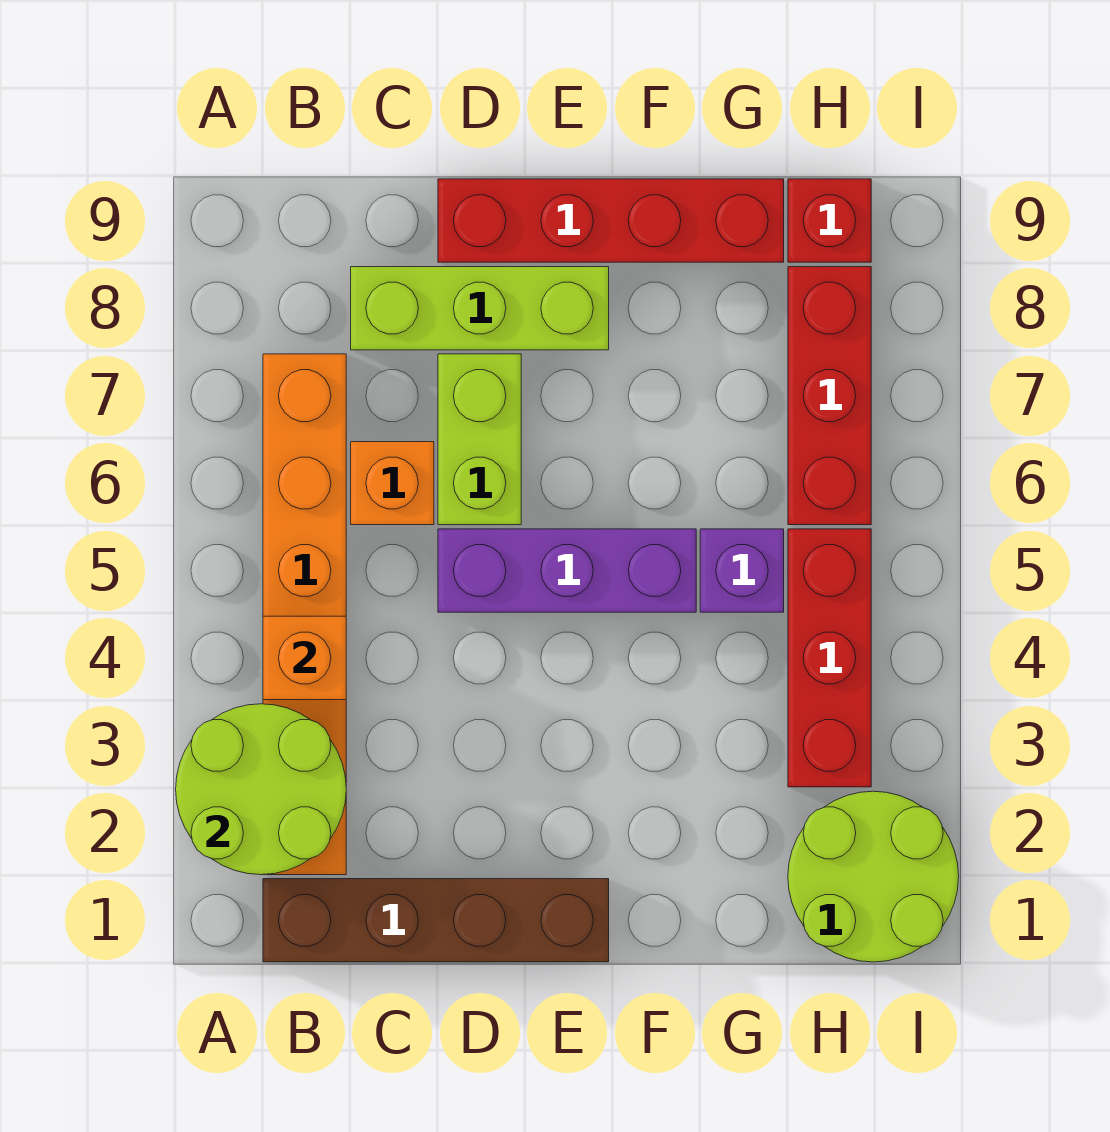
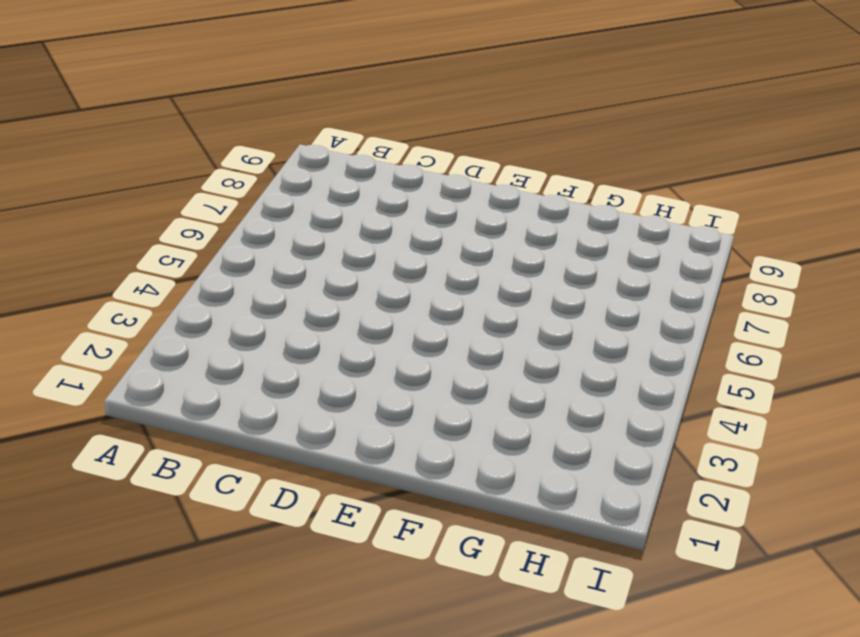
none -> brown 1x4 brick [263,879,609,962]
none -> orange 1x6 brick [263,354,346,875]
none -> orange 1x1 brick [351,442,434,525]

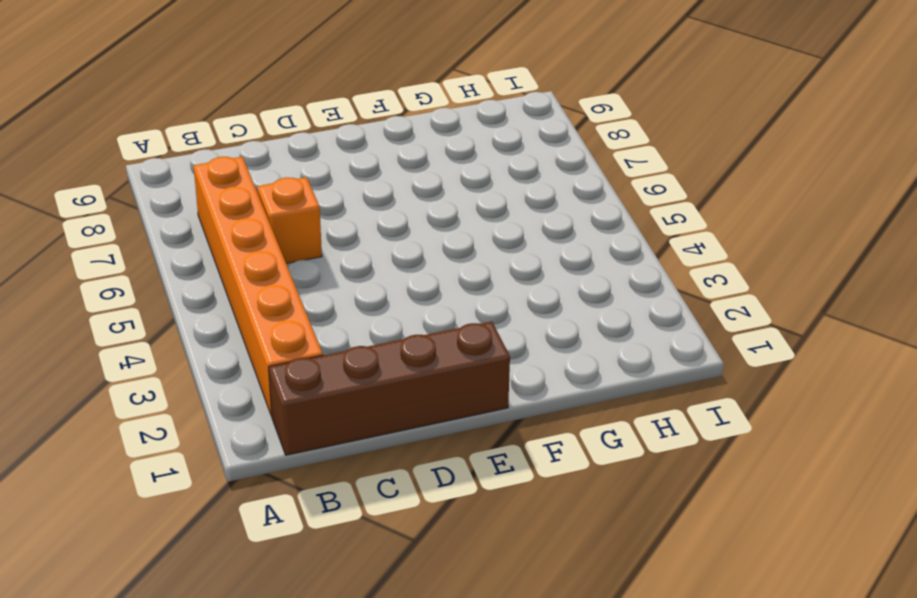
none -> lime 1x3 brick [351,267,609,350]
none -> purple 1x3 brick [438,529,696,612]
none -> lime 1x2 brick [438,354,521,525]

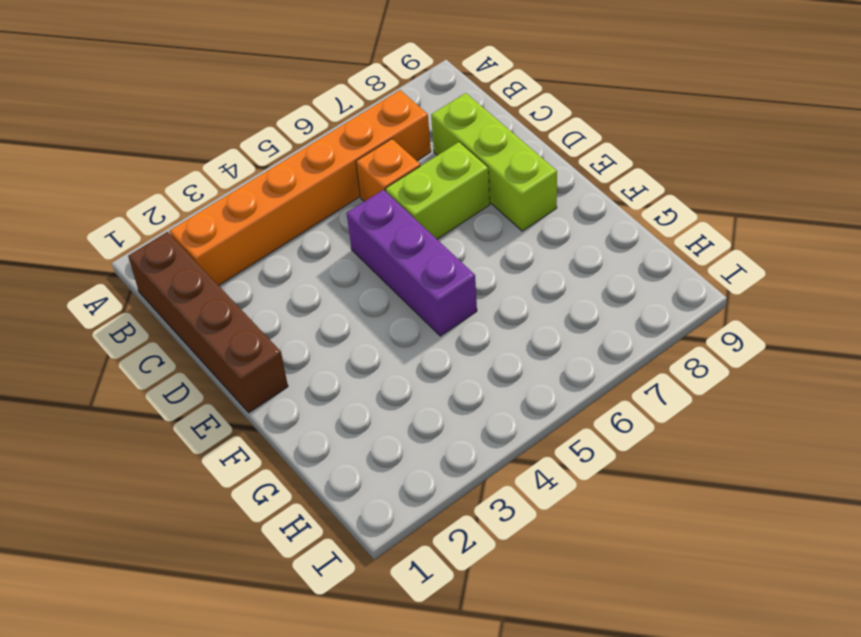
none -> red 1x4 brick [438,179,784,262]
none -> purple 1x1 brick [700,529,784,612]
none -> lime 2x2 round brick [788,791,959,962]

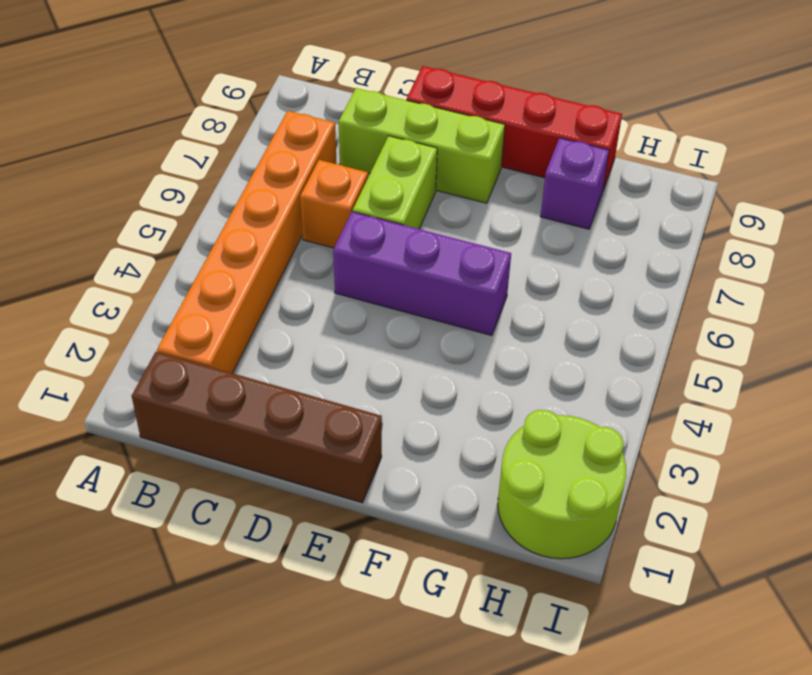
purple 1x1 brick [540,138,609,229] -> purple 1x1 brick moved to [700,529,784,612]
none -> red 1x3 brick [788,529,871,787]
none -> red 1x3 brick [788,267,871,525]
none -> red 1x1 brick [788,179,871,262]

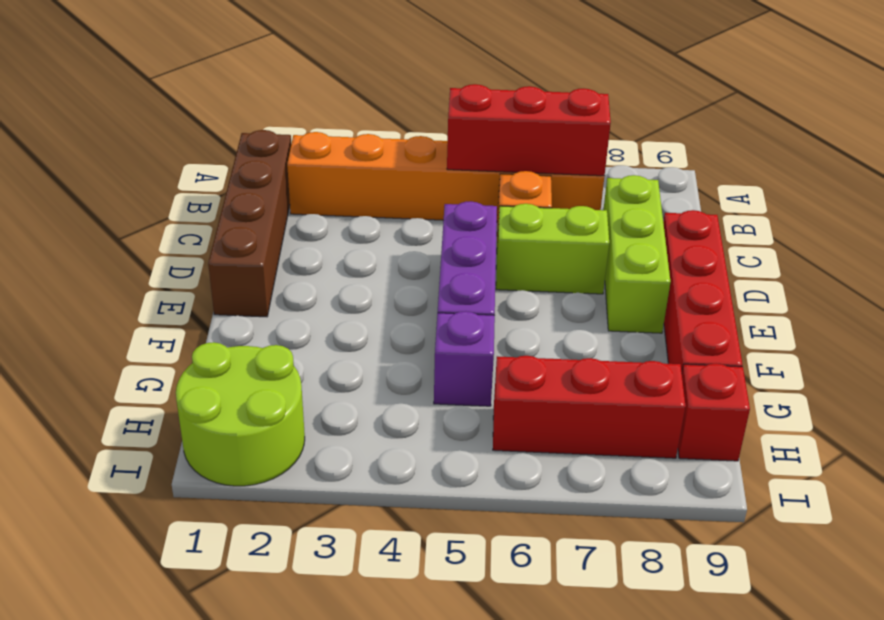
red 1x3 brick [447,84,611,176] -> red 1x3 brick moved to [788,529,871,787]
none -> lime 2x2 round brick [176,704,346,875]
none -> orange 1x1 brick [263,616,346,700]

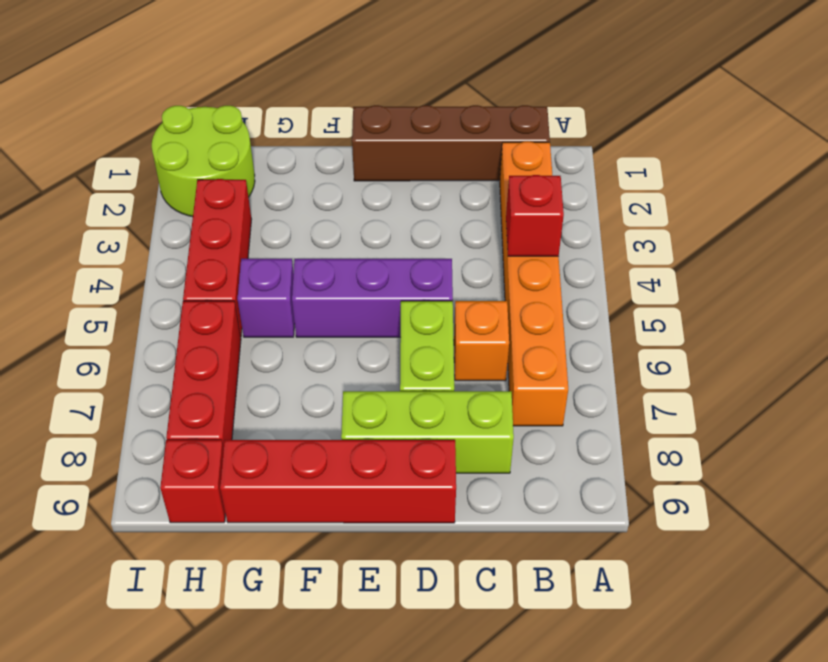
red 1x1 brick [506,175,564,256] -> orange 1x1 brick [263,616,346,700]
none -> lime 2x2 round brick [176,704,346,875]

